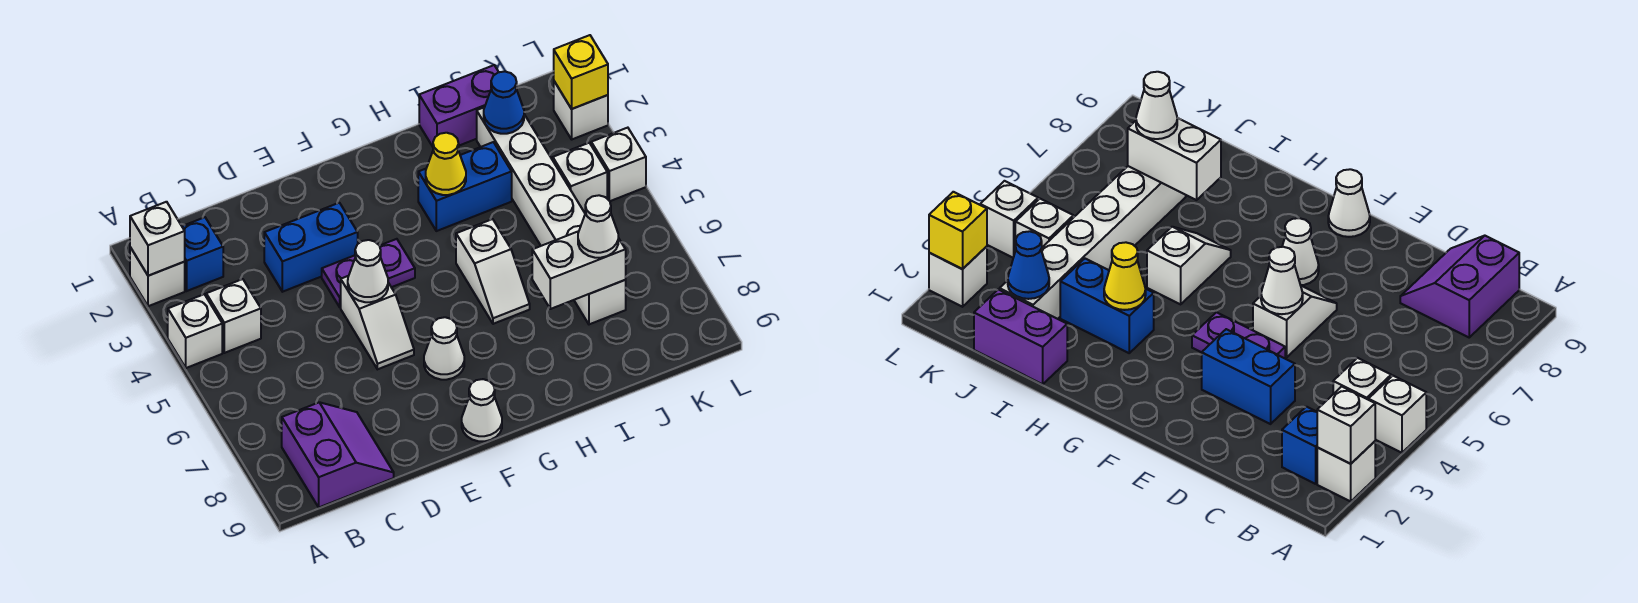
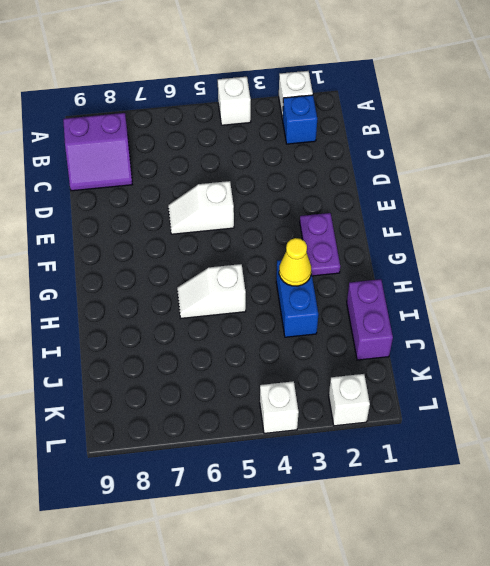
purple 1x2 plate [300,213,340,276] -> purple 1x2 plate moved to [322,239,415,307]
none -> white 1x1 brick [206,279,261,353]
none -> blue 1x2 brick [264,203,358,292]
none -> white 1x1 cone [424,317,464,380]

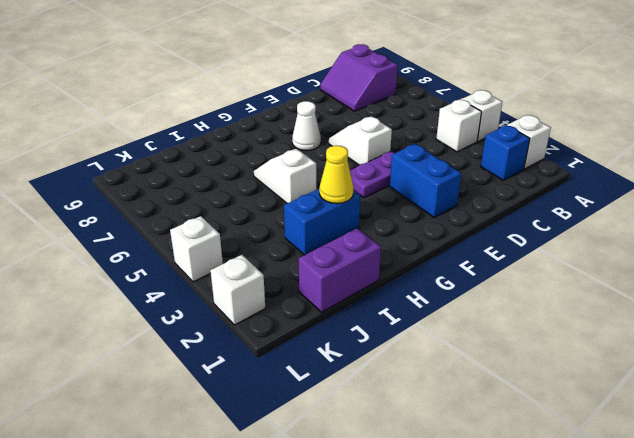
blue 1x2 brick [390,144,462,217] -> blue 1x2 brick turned to [264,203,358,292]
none -> white 1x1 cone [462,379,502,441]
none -> white 1x6 brick [477,108,626,324]
none -> white 1x1 brick [553,143,607,211]

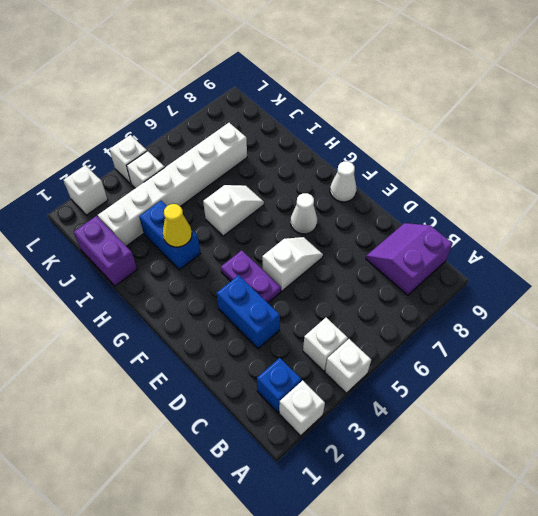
none -> white 1x1 brick [130,202,185,276]
none -> white 1x1 cone [348,240,388,302]
none -> white 1x2 brick [532,231,626,309]

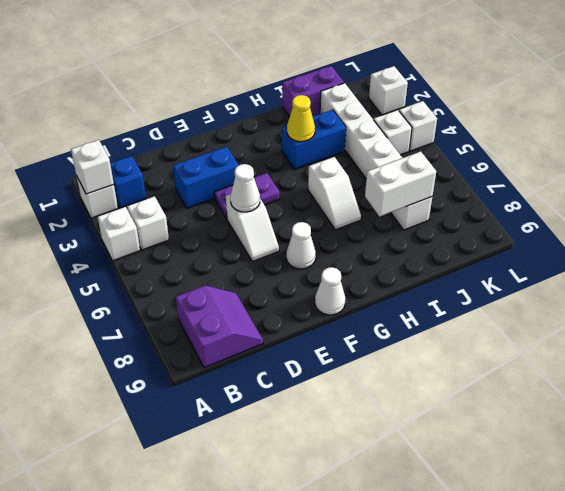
none -> blue 1x1 cone [484,71,524,134]
none -> yellow 1x1 brick [554,35,608,109]
none -> white 1x1 cone [578,195,618,258]

